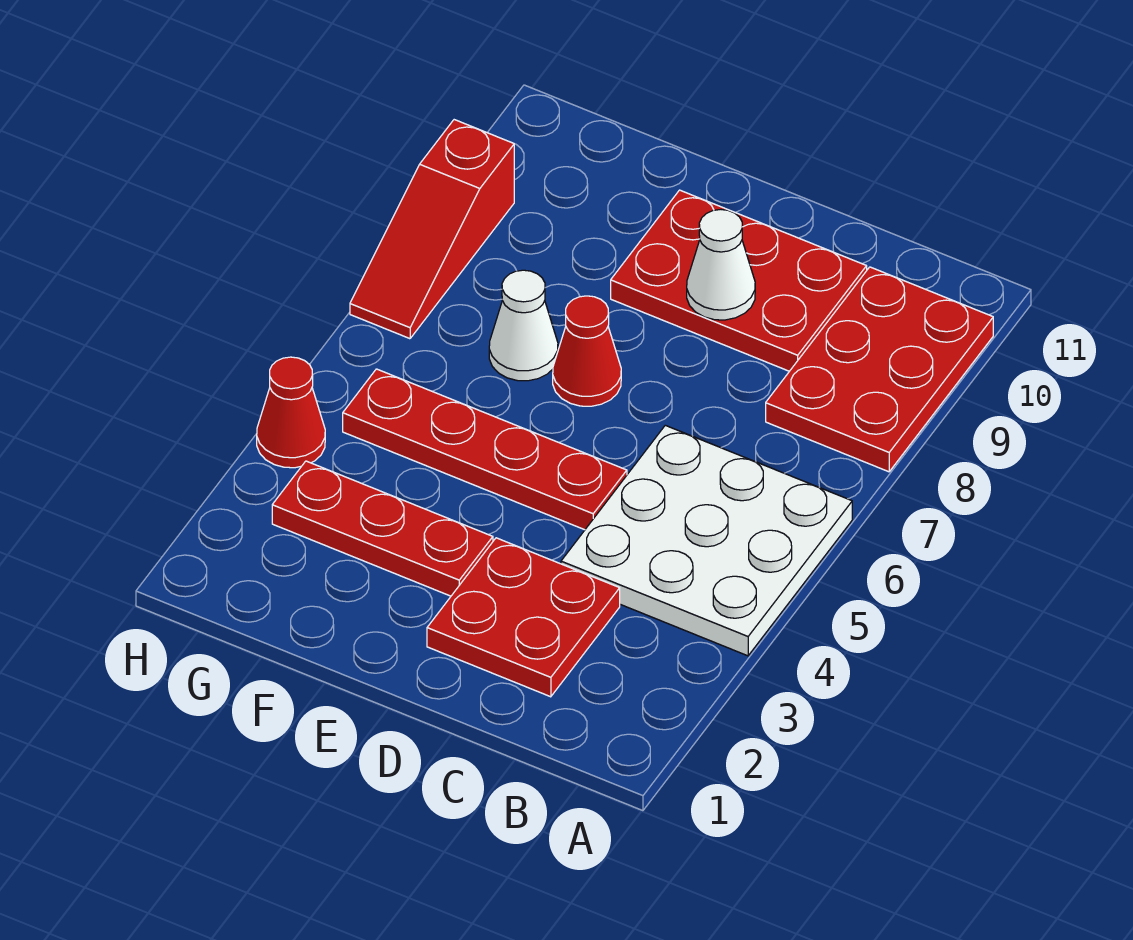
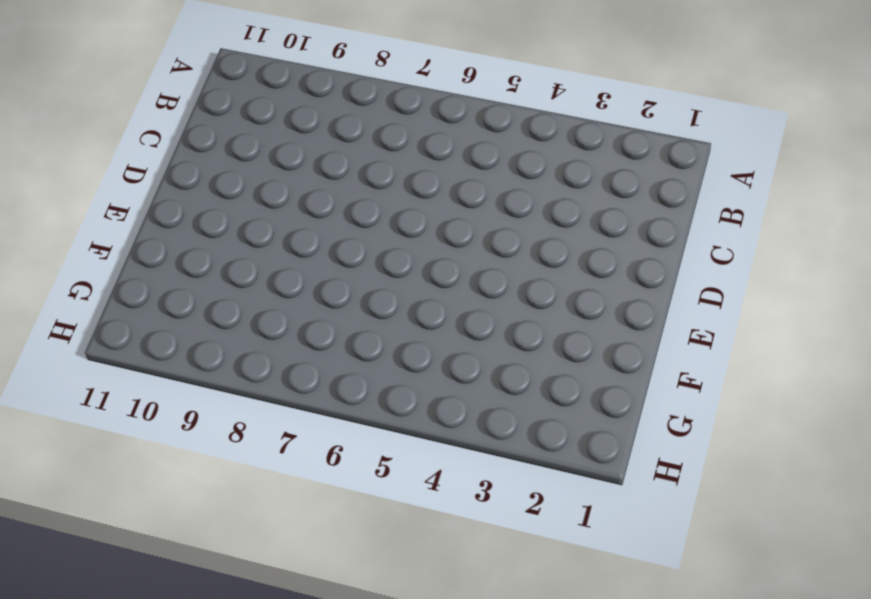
none -> white 3x3 plate [561,425,852,656]
none -> red 2x3 plate [766,267,993,472]

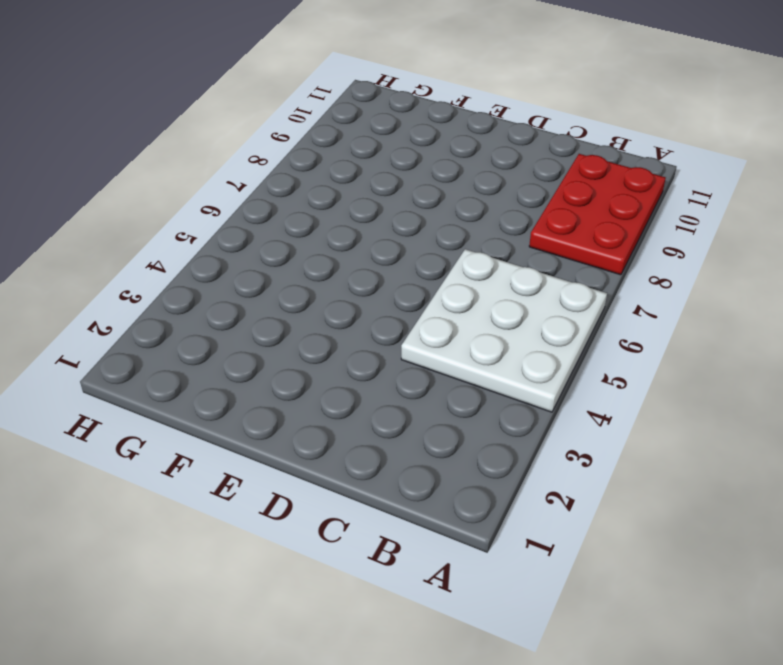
none -> red 2x2 plate [427,538,620,697]
none -> red 2x3 plate [611,190,867,371]

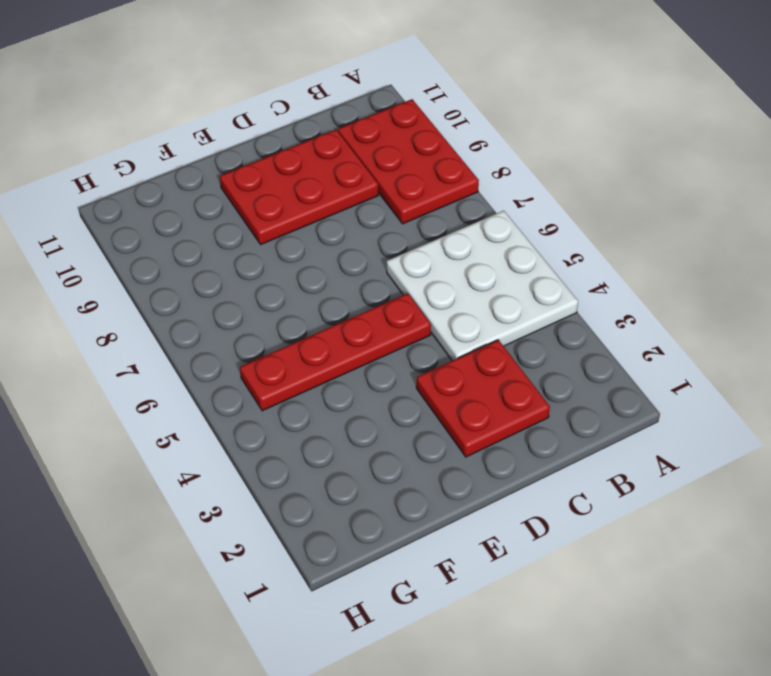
none -> red 1x3 plate [272,461,493,596]
none -> red 1x1 cone [553,296,621,406]

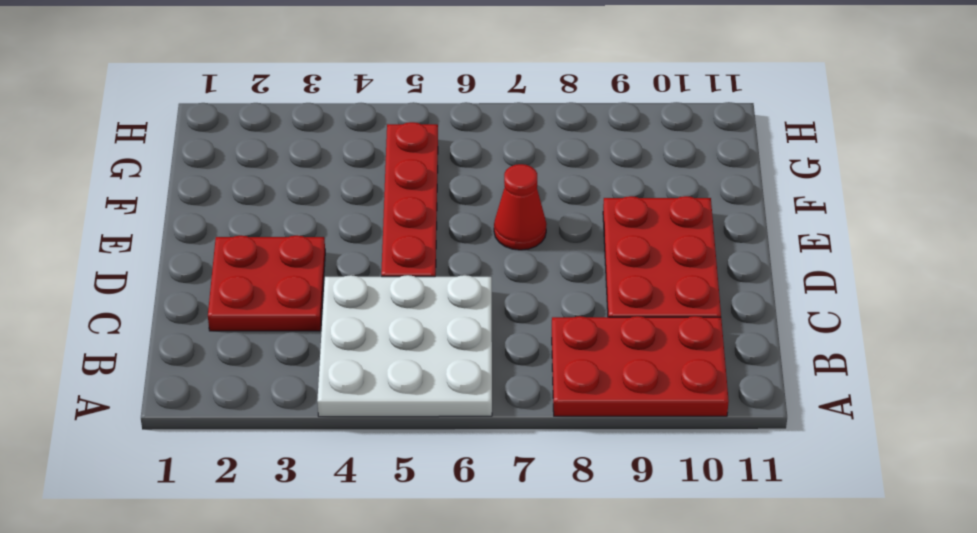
none -> red 1x3 plate [272,461,493,596]
none -> white 1x1 cone [489,270,558,381]

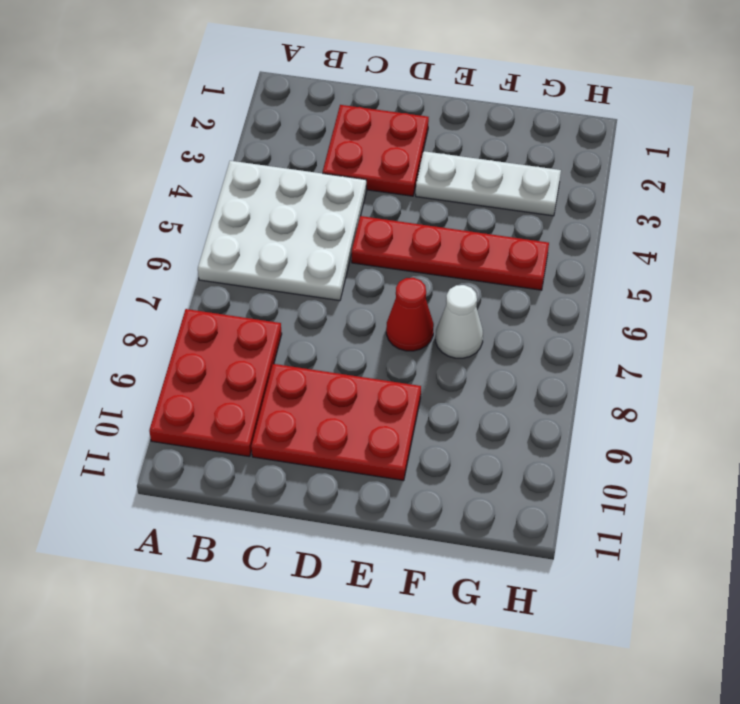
white 1x3 plate [416,151,561,216] -> red 1x3 plate [272,461,493,596]
none -> red 1x1 cone [257,357,325,468]
none -> red 1x3 slope [350,120,514,339]

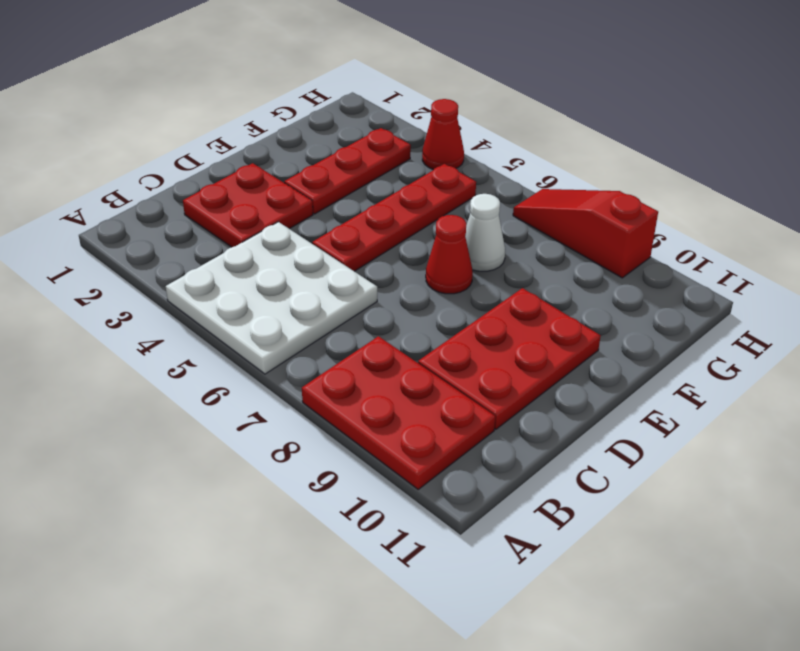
none -> white 1x1 cone [687,209,755,320]

